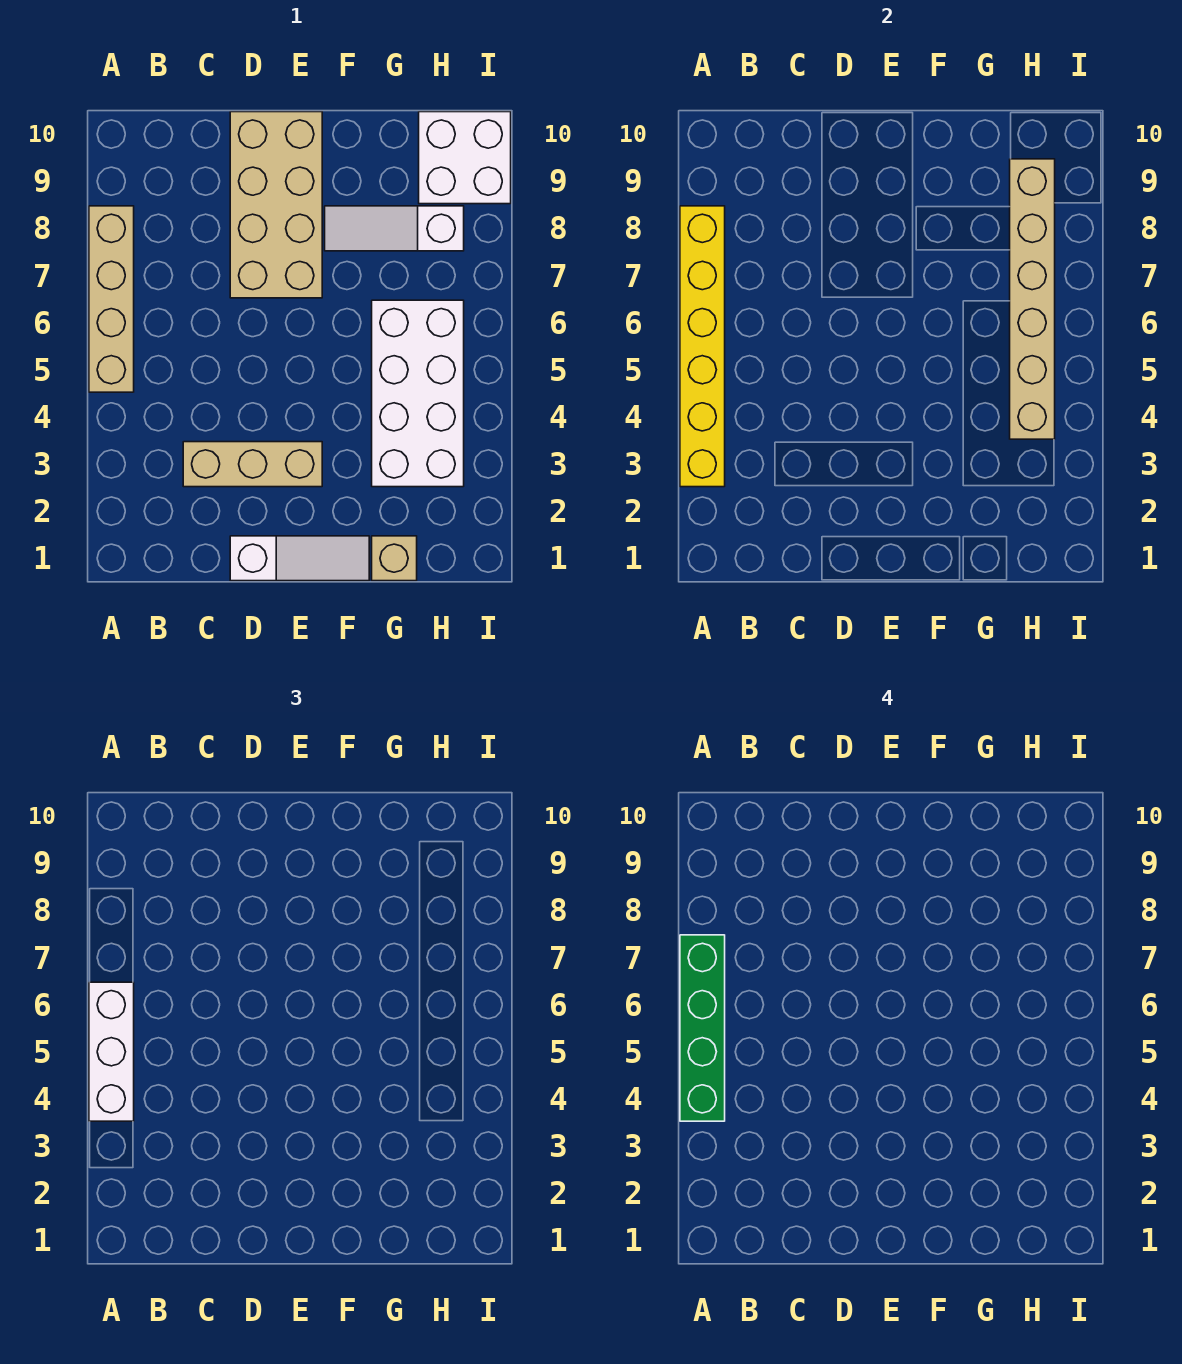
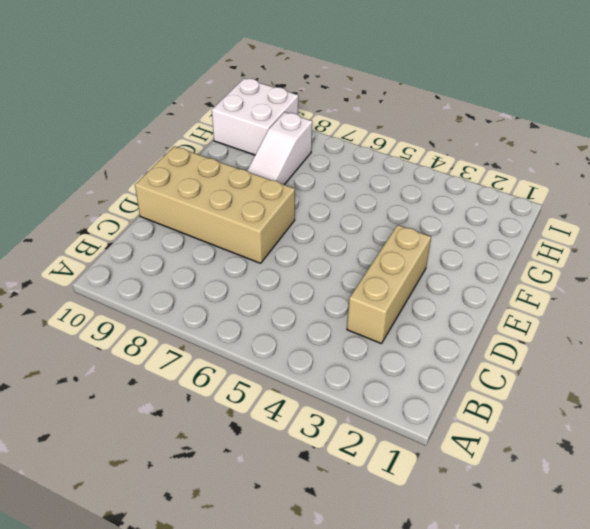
none -> tan 1x4 brick [89,206,134,392]
none -> white 1x3 slope [230,536,369,581]
none -> tan 1x1 brick [372,536,417,581]

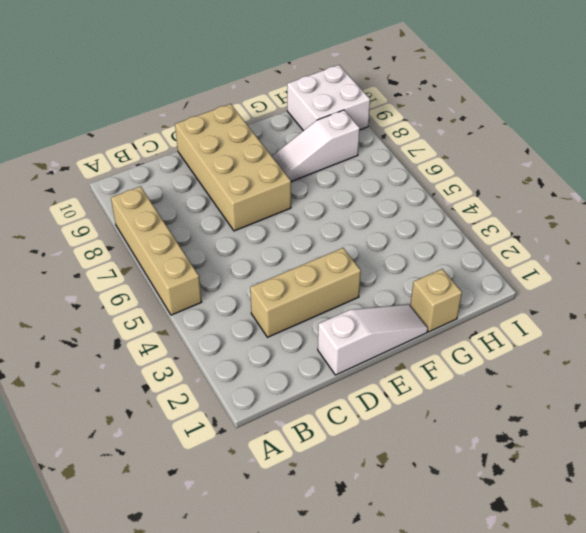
none -> white 2x4 brick [372,300,464,487]
none -> yellow 1x6 brick [680,206,725,487]
none -> tan 1x6 brick [1010,159,1055,439]

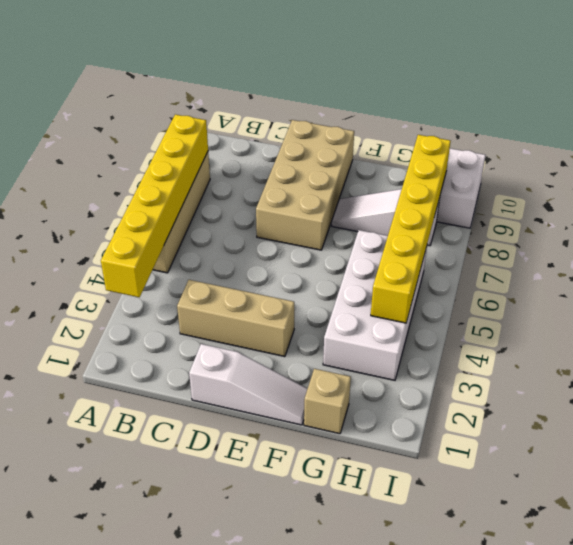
yellow 1x6 brick [371,135,451,323] -> tan 1x6 brick [1010,159,1055,439]
none -> white 1x3 brick [89,982,134,1121]
none -> green 1x4 brick [680,935,725,1121]

